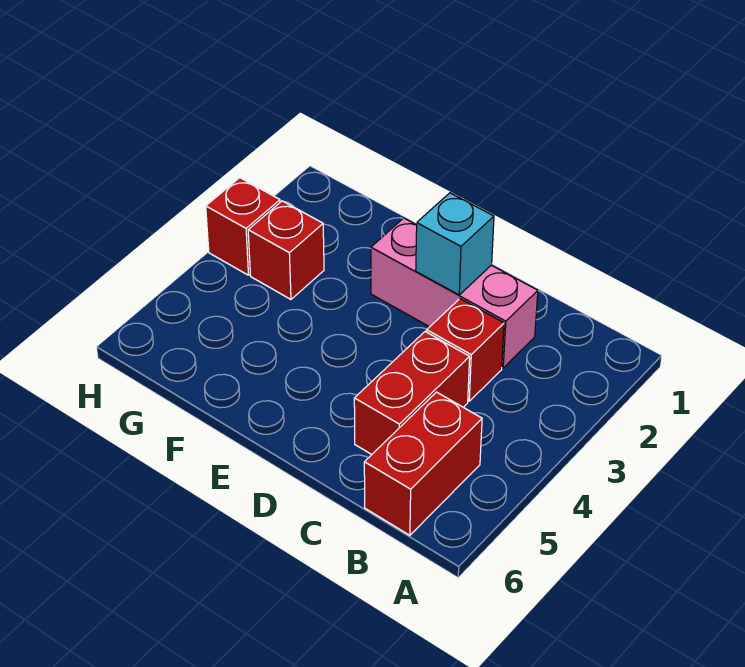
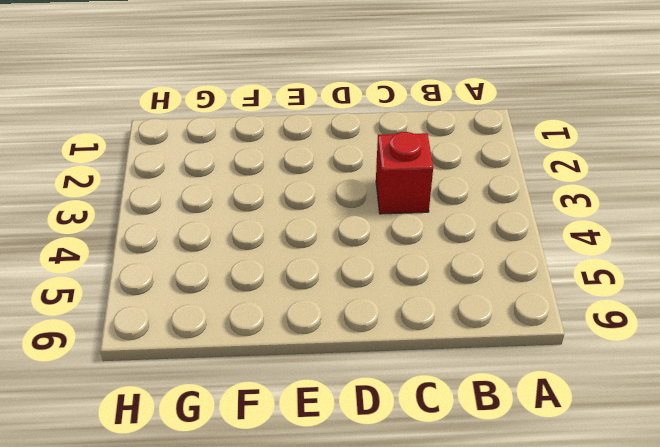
none -> red 1x2 brick [364,392,482,535]
none -> pink 1x3 brick [371,218,538,368]

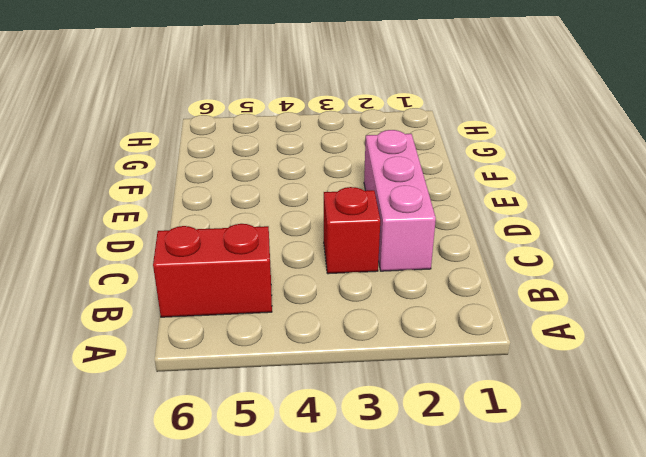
none -> red 1x2 brick [354,332,470,454]
none -> red 1x1 brick [248,201,324,299]

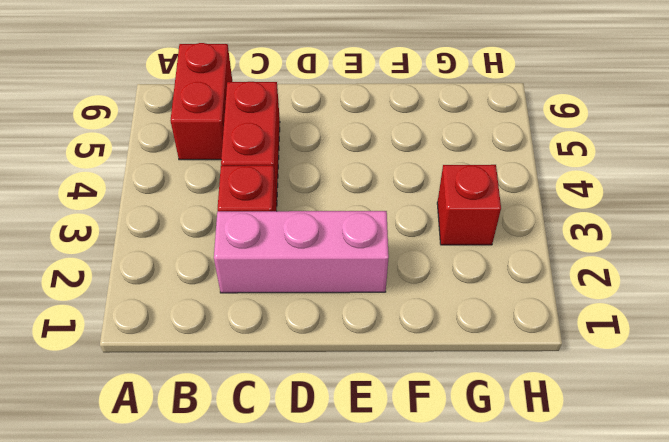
none -> red 1x1 brick [206,178,280,275]
none -> cyan 1x1 brick [416,193,494,295]

